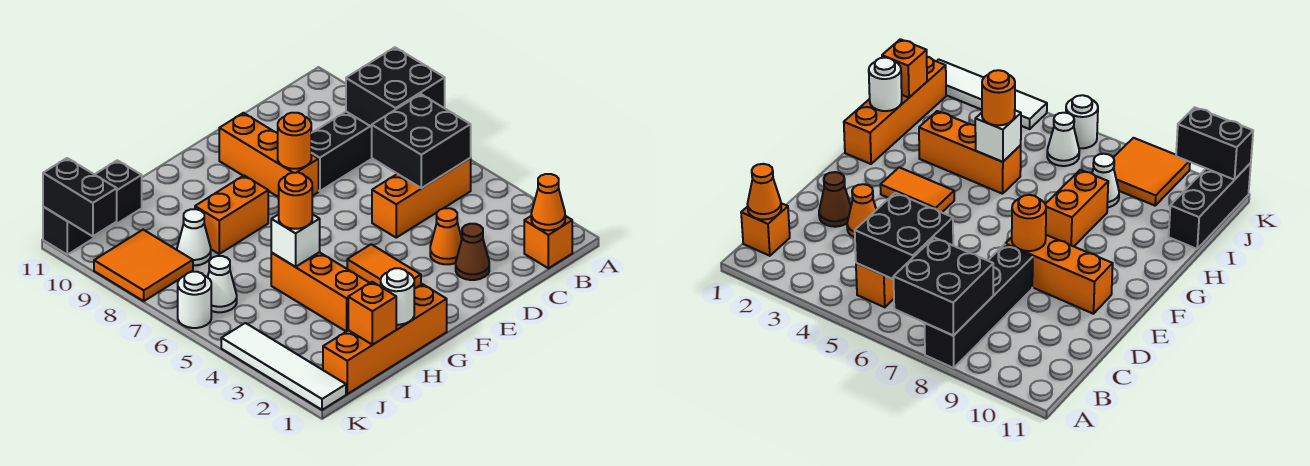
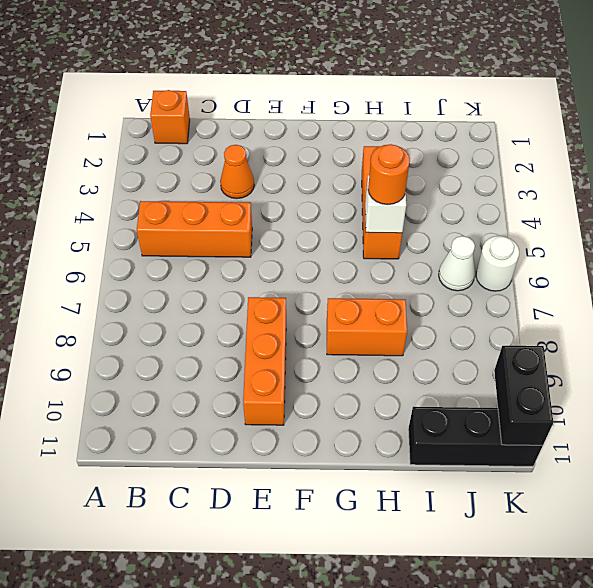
none -> black 1x4 brick [311,112,372,191]
none -> brown 1x1 cone [456,224,489,280]
none -> orange 1x2 tile [347,244,421,289]

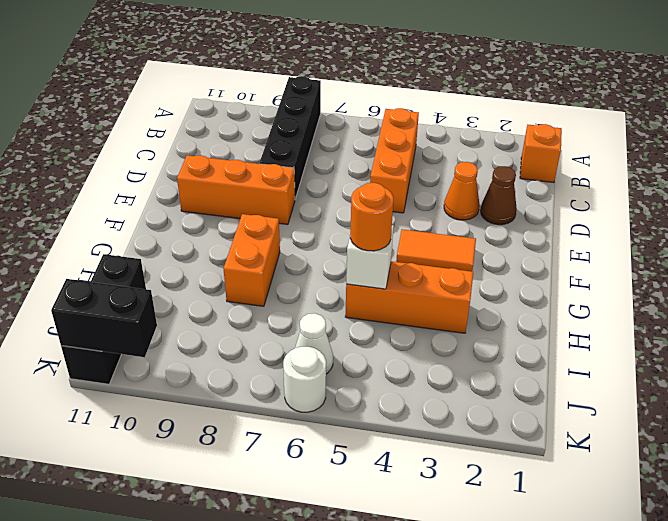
none -> orange 1x4 brick [323,284,447,394]
none -> white 1x1 cone [177,209,211,265]
none -> orange 2x2 tile [94,230,193,301]

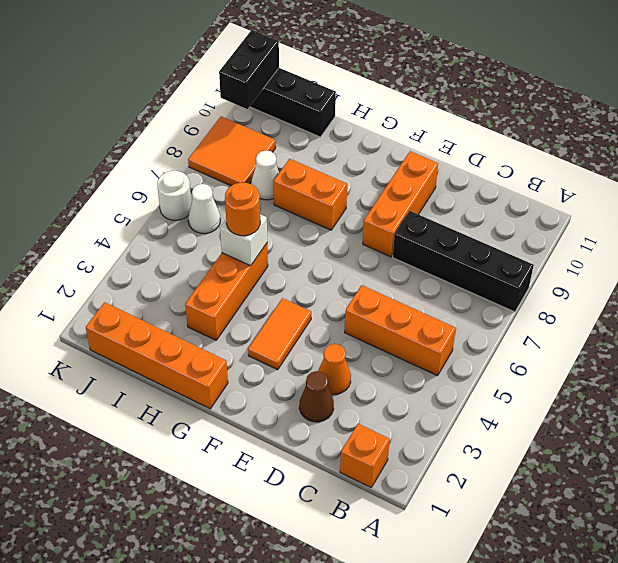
none -> white 1x4 tile [221,323,346,410]
none -> black 2x2 brick [346,47,445,127]
none -> orange 1x1 cone [531,174,565,230]

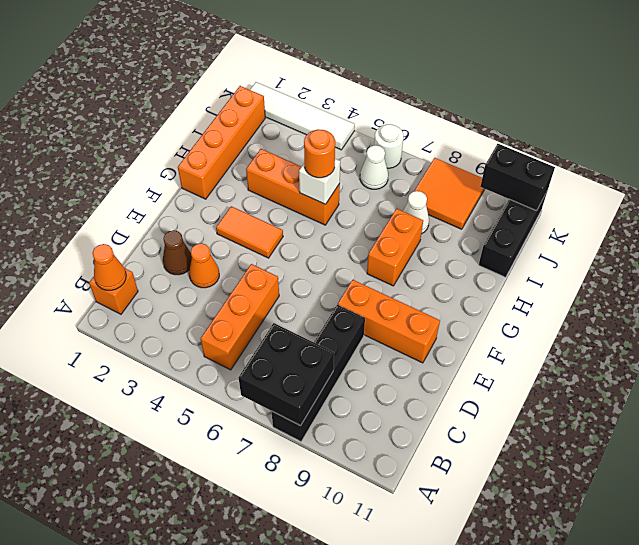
none -> black 2x2 brick [372,94,471,188]
none -> orange 1x1 round brick [278,113,311,169]
none -> white 1x1 round brick [381,268,414,325]

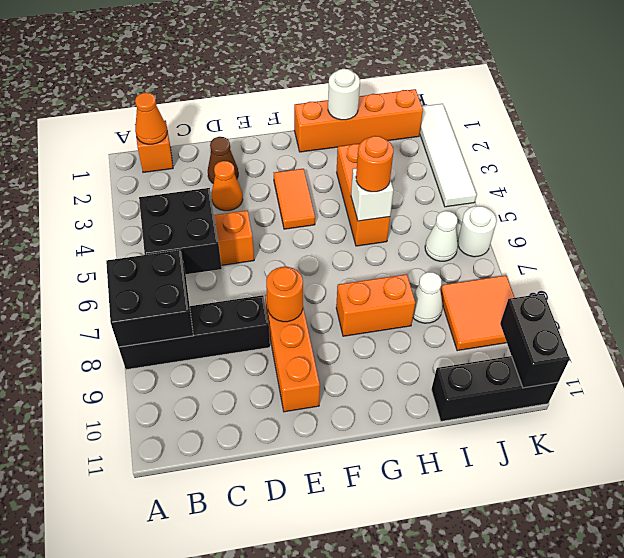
none -> orange 1x1 brick [348,282,396,345]

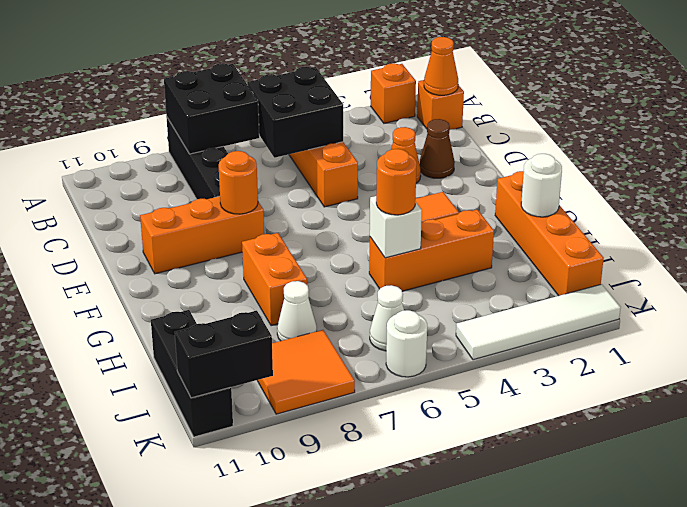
orange 1x1 brick [371,63,416,123] -> orange 1x1 brick moved to [348,282,396,345]

